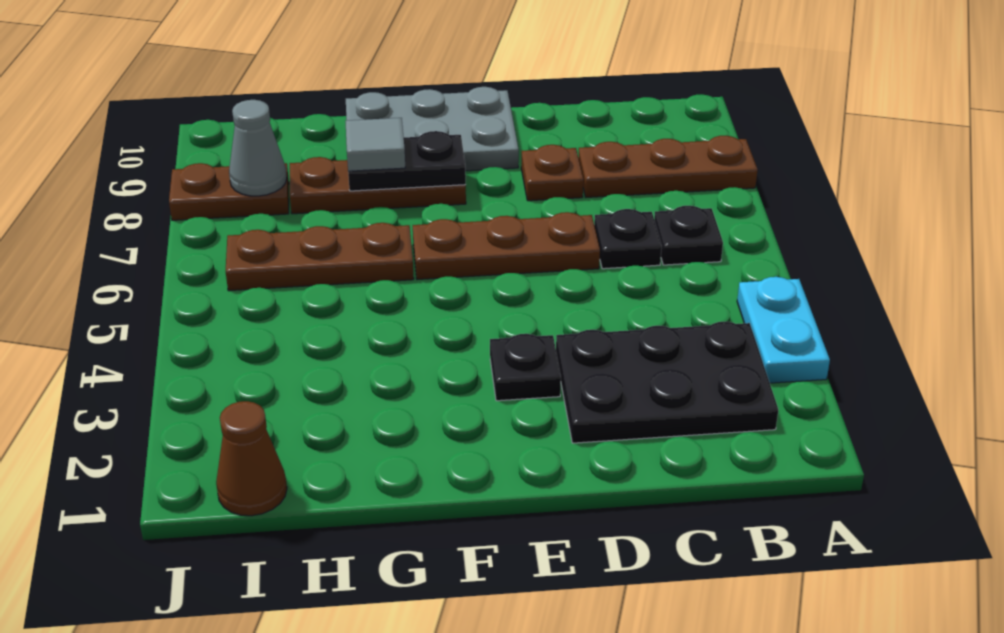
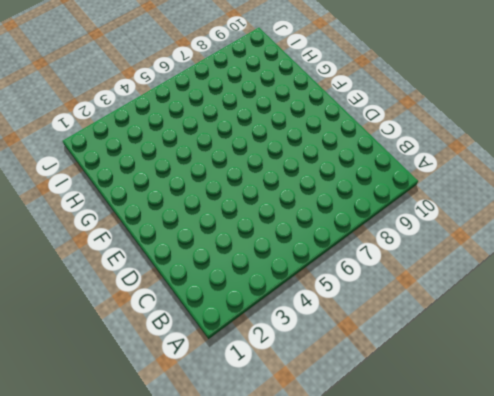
none -> cyan 1x2 plate [737,277,830,383]
none -> brown 1x3 plate [578,136,758,197]
none -> black 2x3 plate [556,322,778,443]

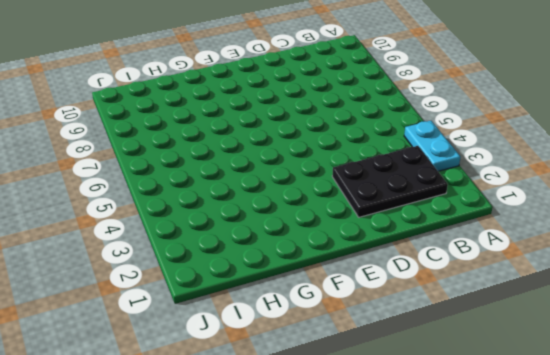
none -> brown 1x3 plate [578,136,758,197]
none -> black 1x1 plate [654,206,723,265]
none -> black 1x1 plate [594,209,662,269]

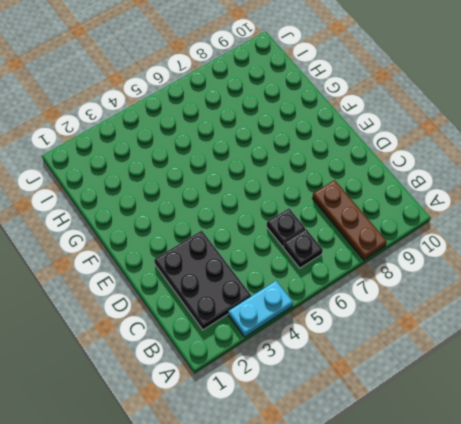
none -> brown 1x3 plate [413,212,600,280]
none -> brown 1x1 plate [521,145,583,201]
none -> black 1x1 plate [490,334,561,401]

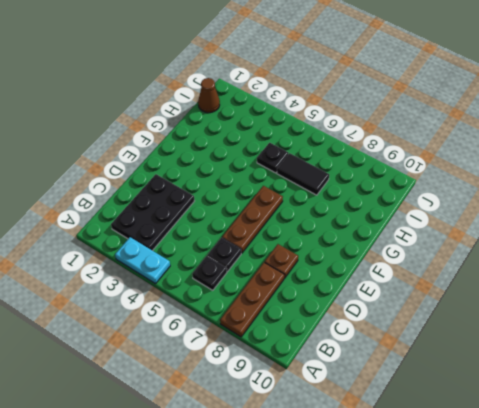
black 1x1 plate [257,143,288,173] -> black 1x1 plate moved to [490,334,561,401]
black 1x2 tile [277,153,329,195] -> brown 1x3 plate [226,223,414,291]
none -> grey 2x3 plate [346,87,519,171]
none -> brown 1x3 plate [290,157,466,214]
none -> brown 1x2 plate [169,163,289,220]

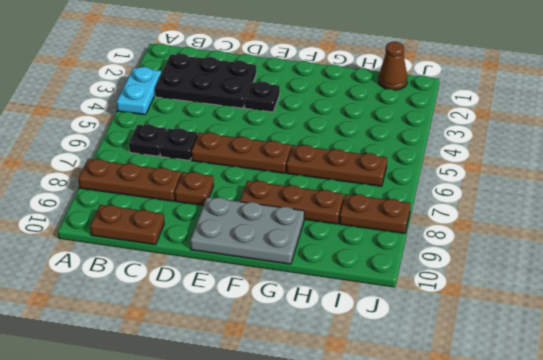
brown 1x2 plate [90,205,164,245] -> none
none -> black 1x2 plate [348,131,466,191]
none -> grey 1x1 cone [229,100,287,196]
none -> grey 1x1 tile [345,118,405,171]

